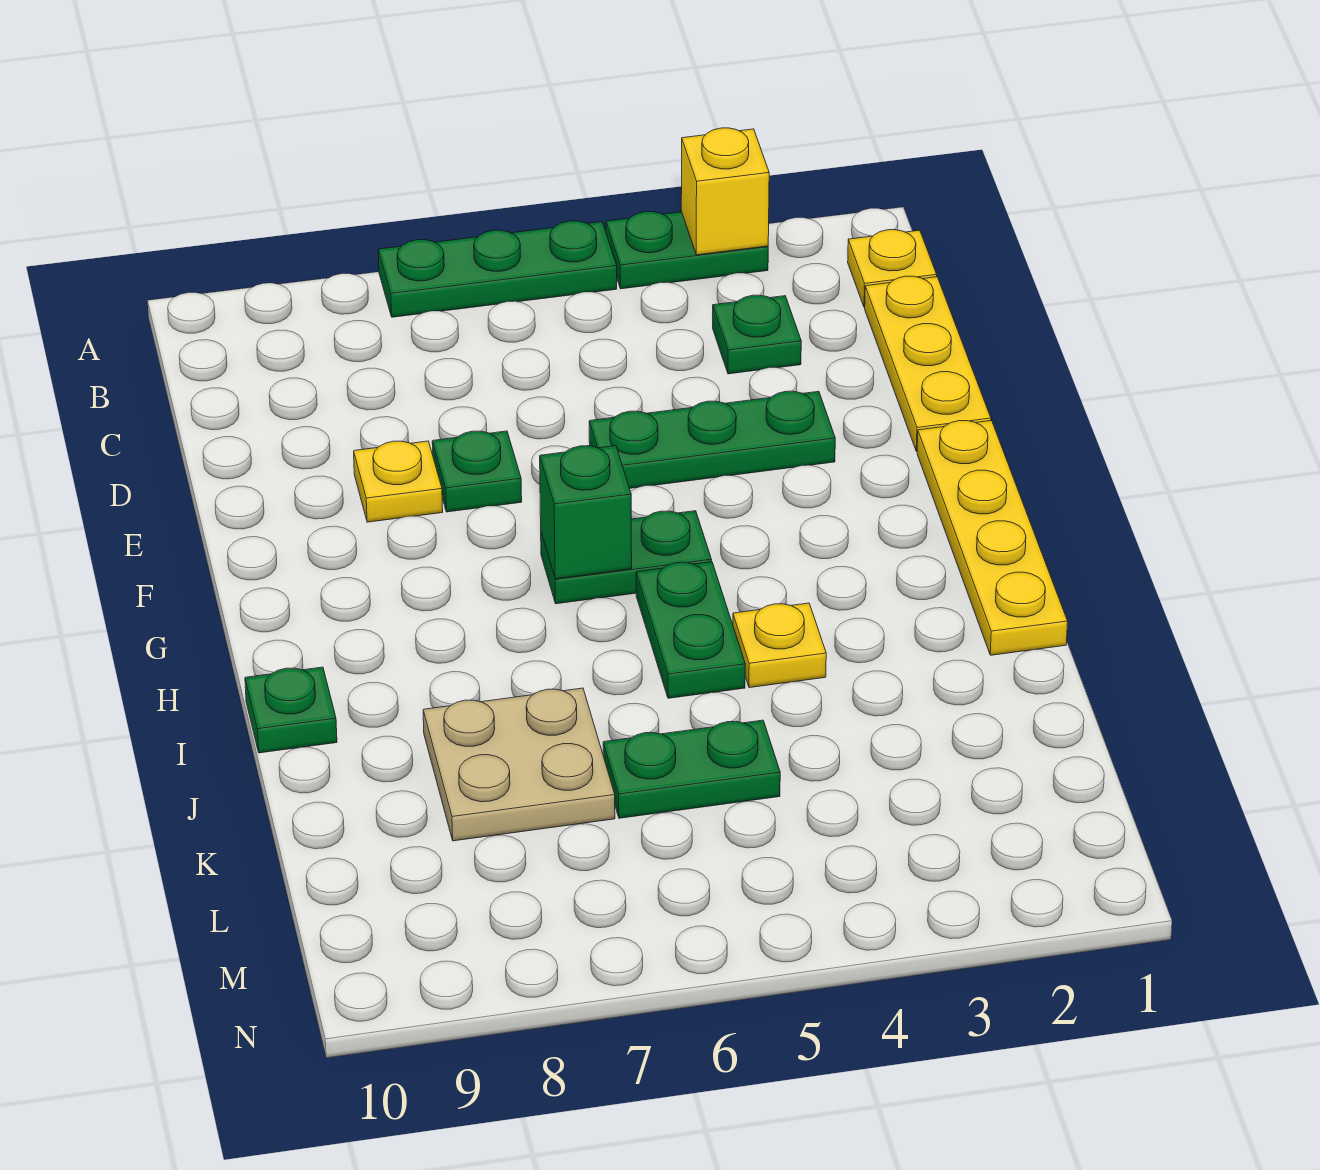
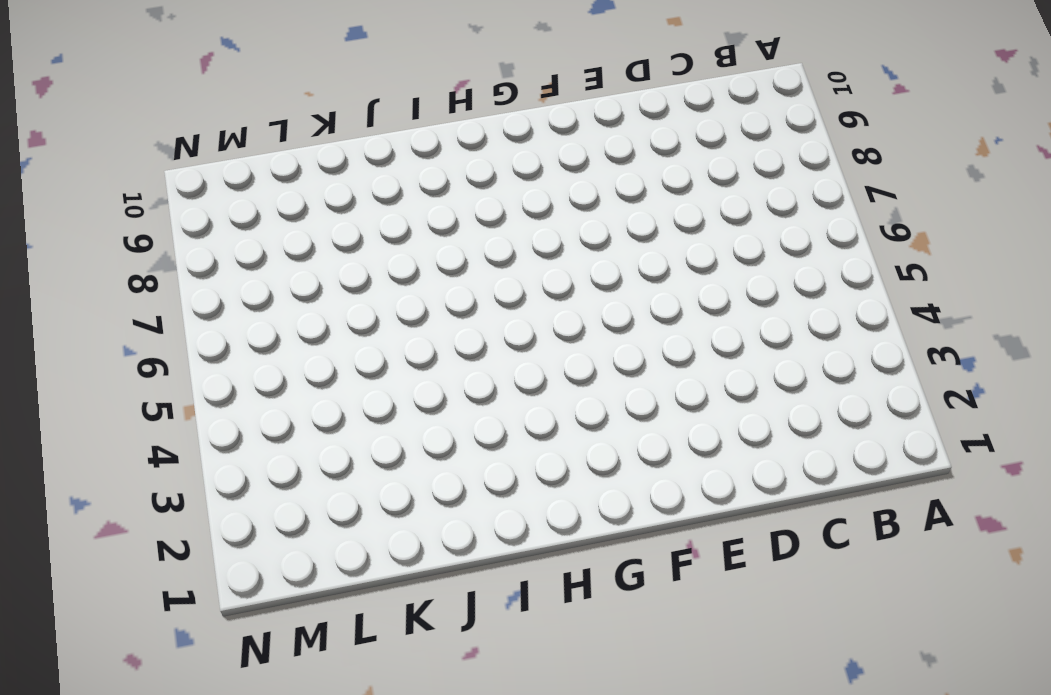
none -> green 1x2 plate [606,212,768,289]
none -> green 1x3 plate [378,221,617,317]
none -> yellow 1x1 plate [848,230,937,307]

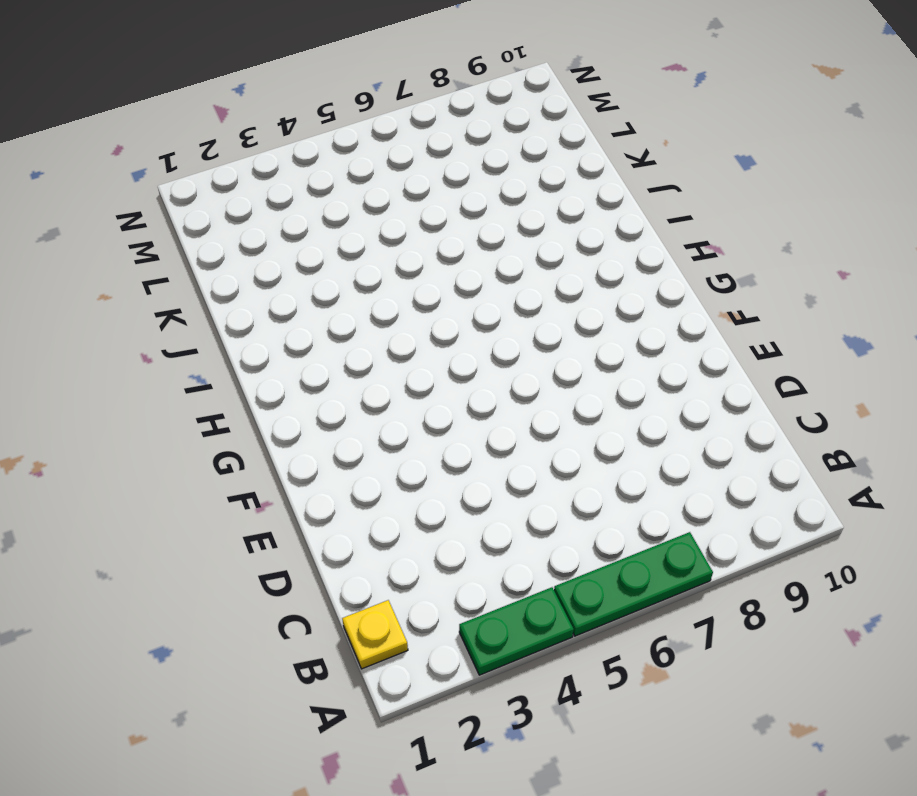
none -> yellow 1x3 plate [865,276,991,452]
none -> green 1x1 plate [713,295,801,374]
none -> green 1x3 plate [589,391,835,488]

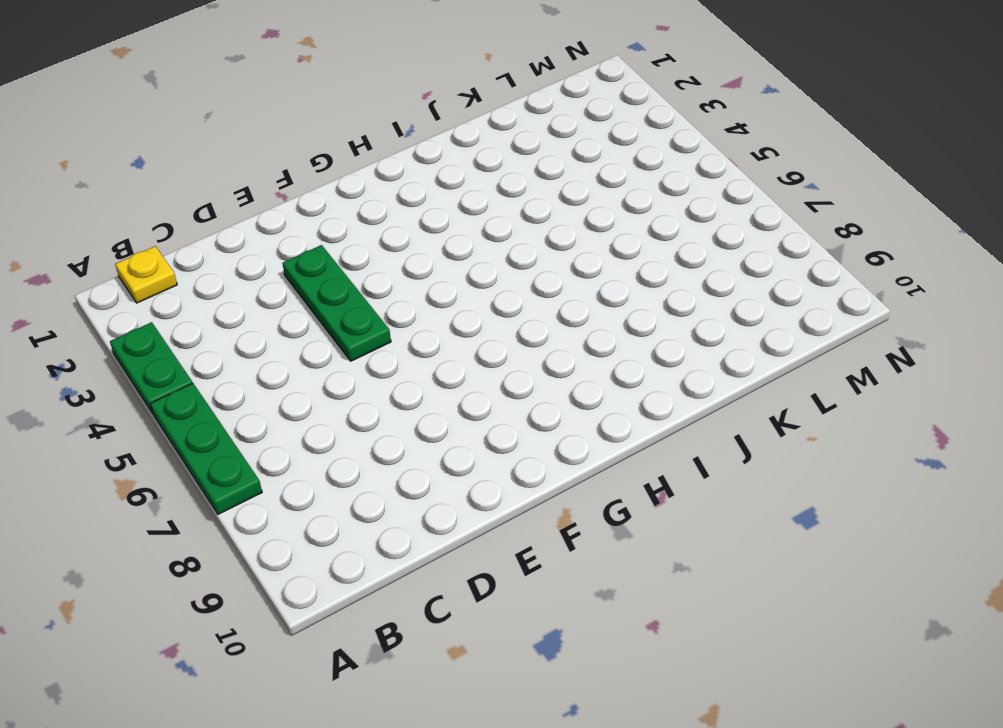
none -> yellow 1x3 plate [865,276,991,452]
none -> green 1x1 plate [713,295,801,374]
none -> green 1x1 plate [432,431,522,512]

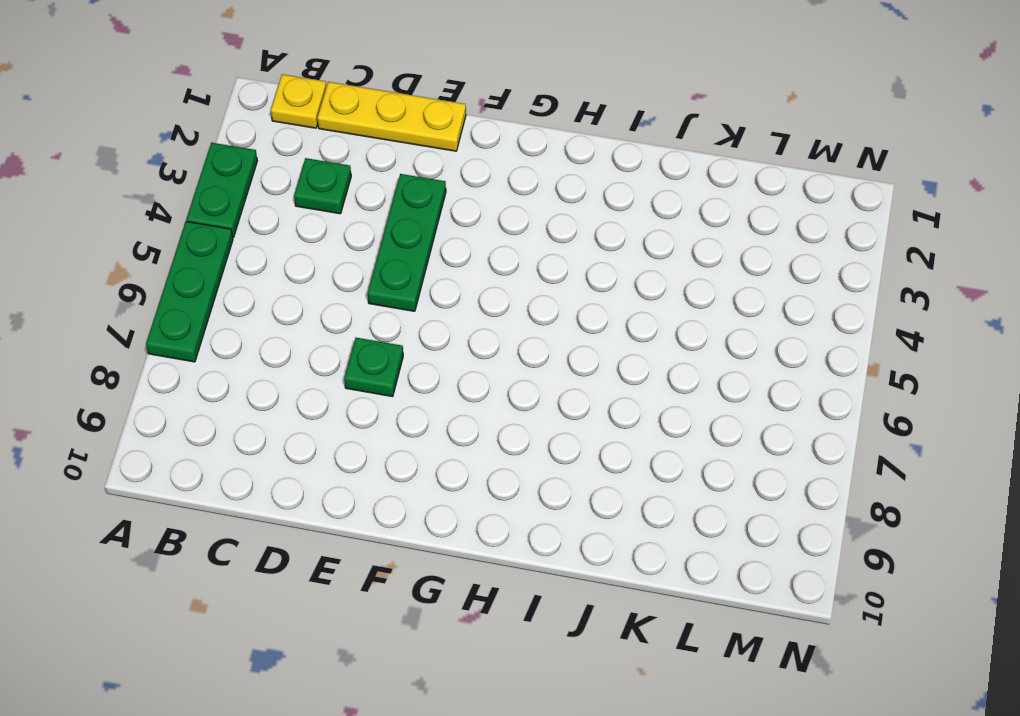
none -> yellow 1x1 plate [354,441,443,522]
none -> yellow 1x4 plate [917,421,1068,655]
none -> green 1x2 plate [541,511,712,604]

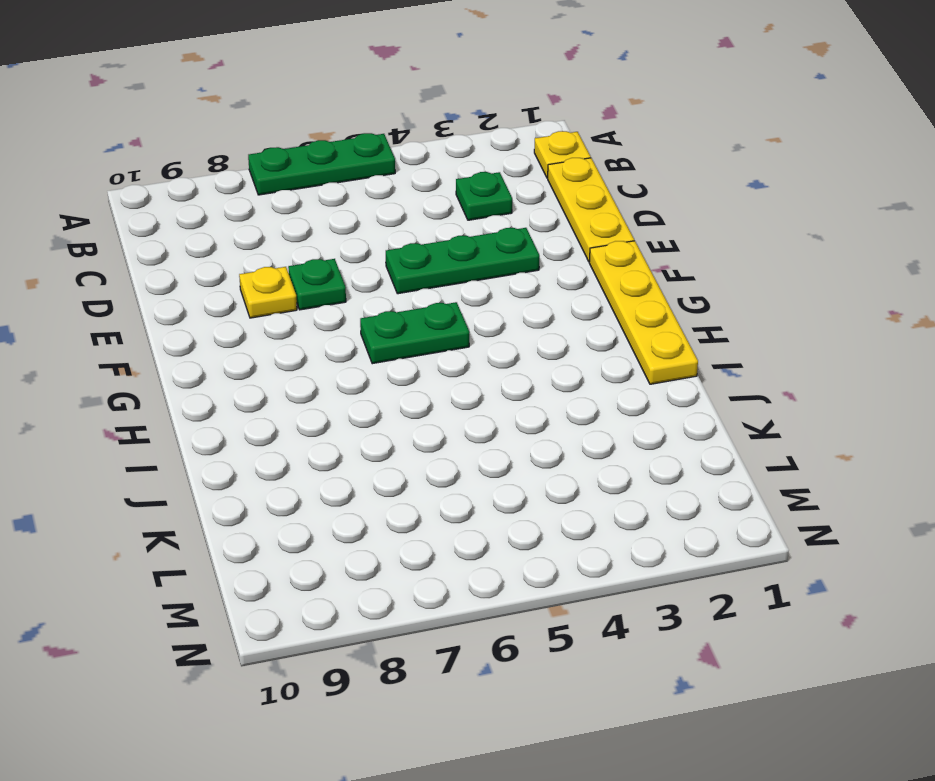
none -> green 1x2 plate [606,212,768,289]
none -> green 1x2 plate [636,562,745,698]
none -> yellow 1x1 plate [733,603,826,688]

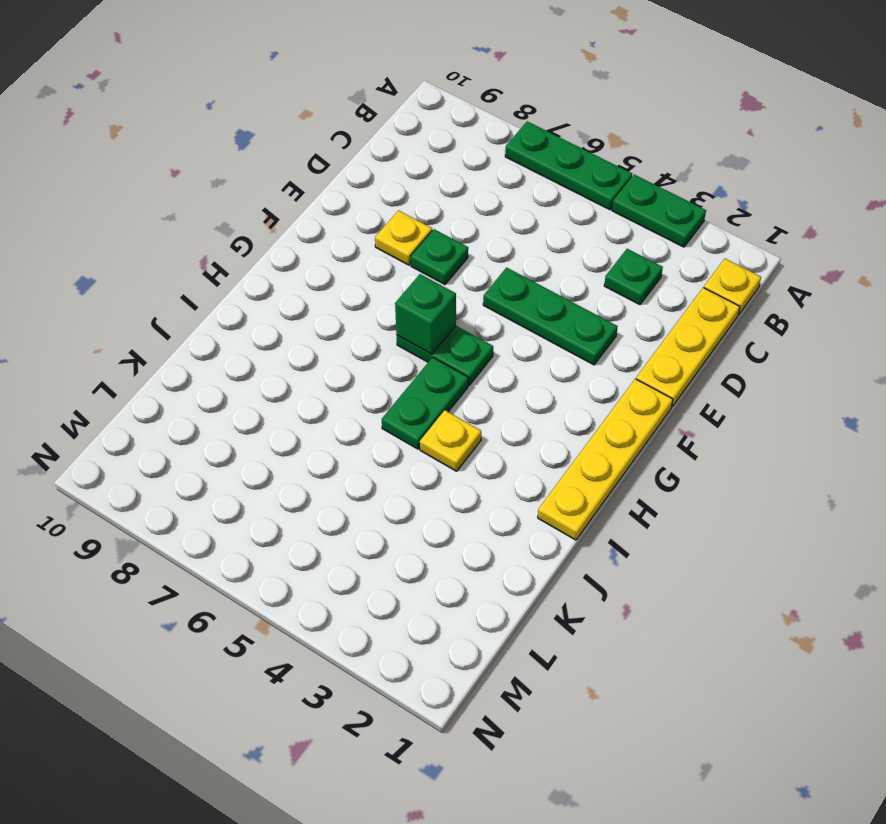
none -> green 1x1 plate [245,667,337,753]
none -> tan 2x2 plate [423,688,615,841]
none -> green 1x2 plate [603,720,780,818]

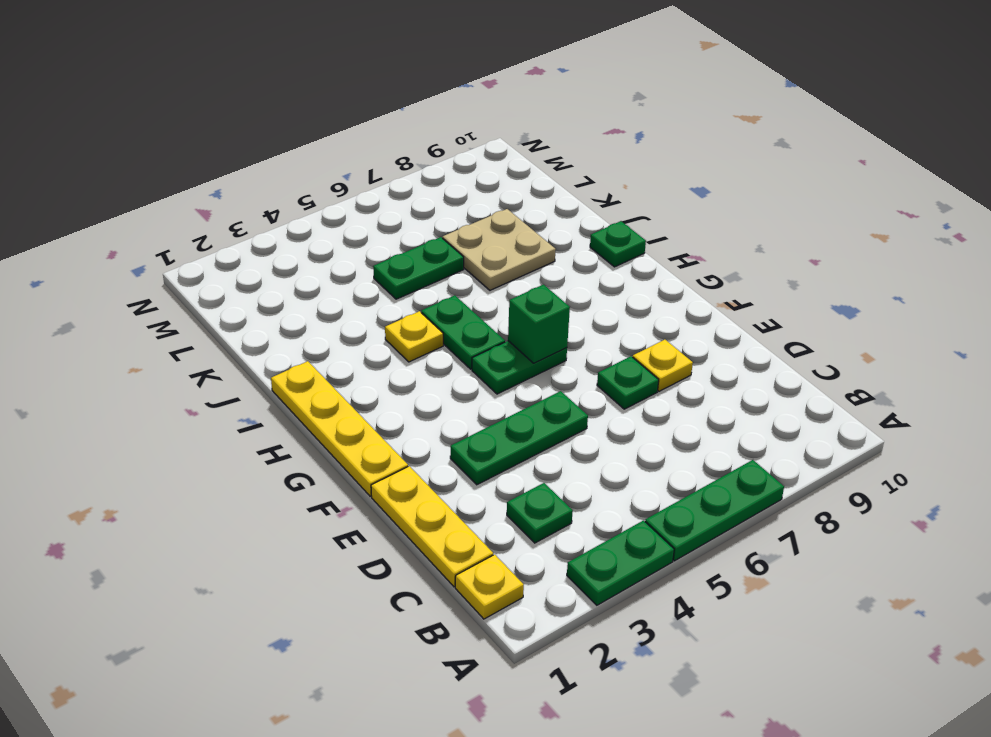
none -> yellow 1x1 brick [681,128,769,255]

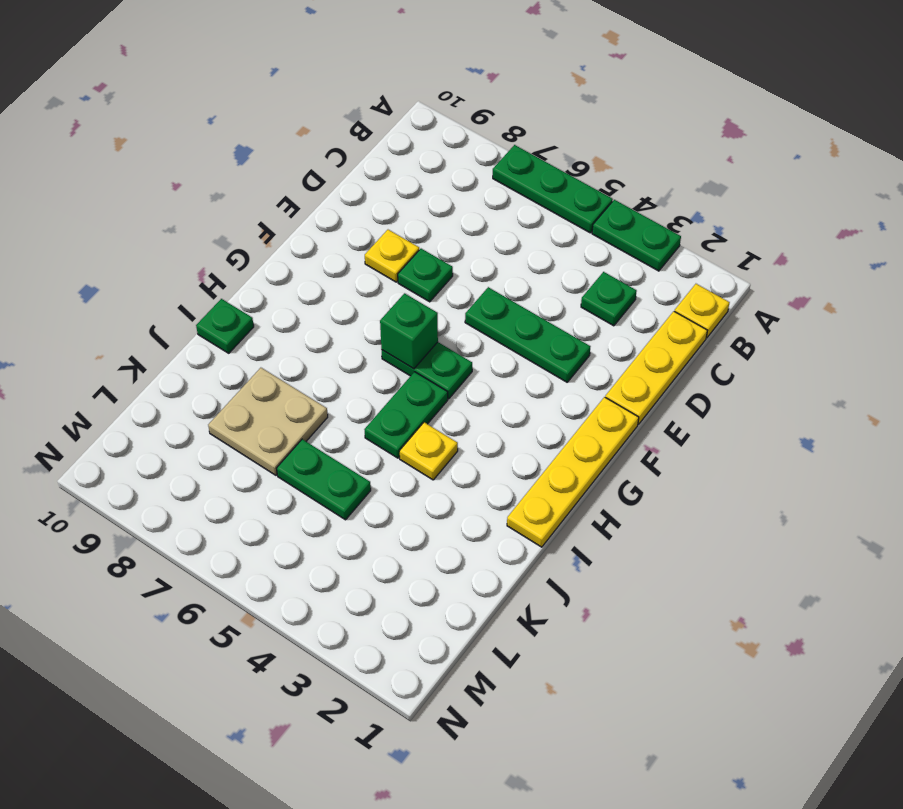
none -> yellow 1x1 brick [681,128,769,255]

